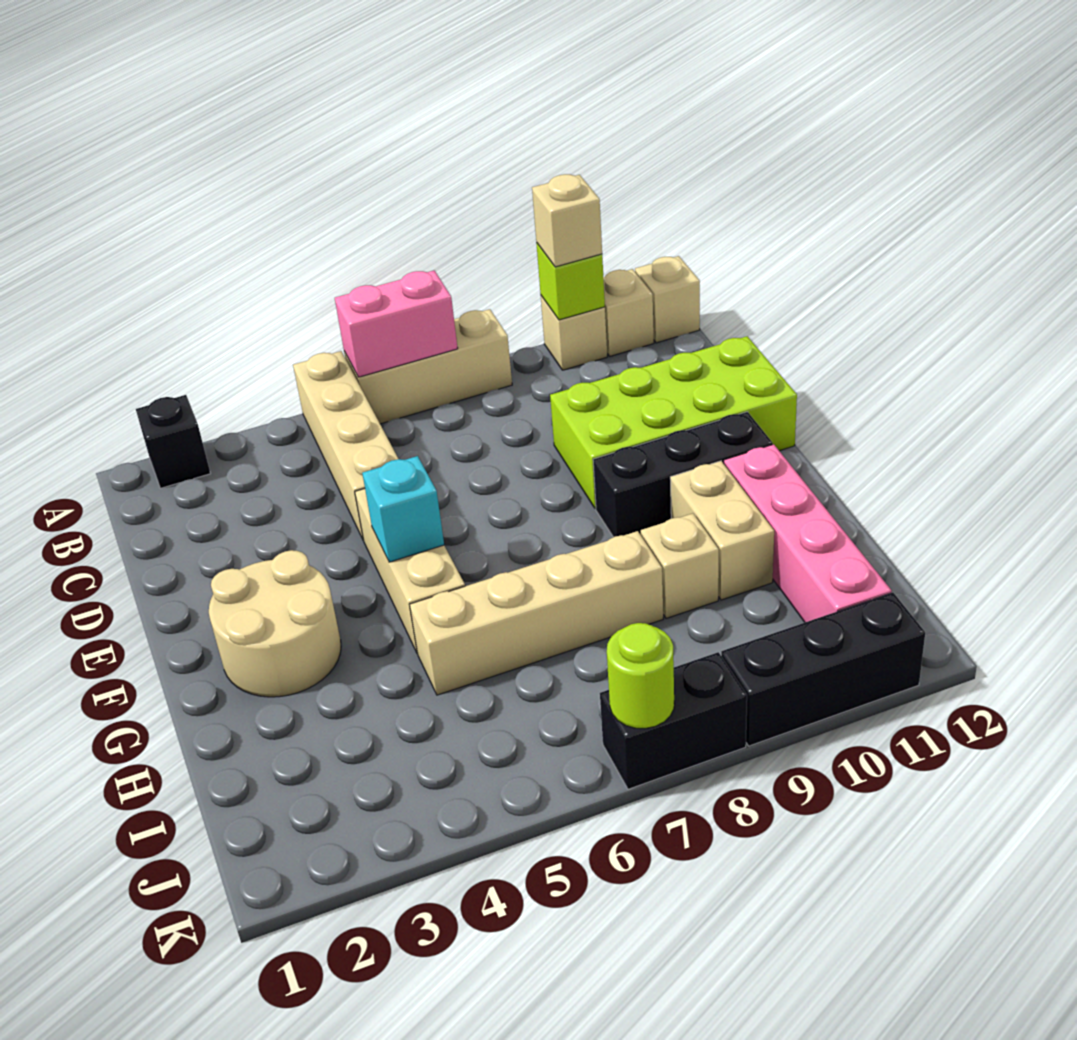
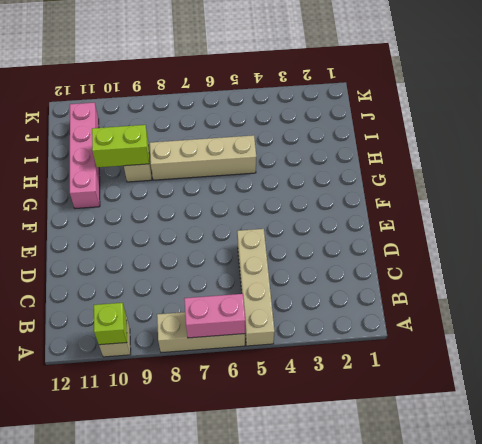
lime 1x2 brick [92,125,149,167] -> none
none -> black 1x1 brick [136,395,210,488]
none -> tan 1x1 brick [603,269,654,356]
none -> tan 1x1 brick [635,256,700,343]

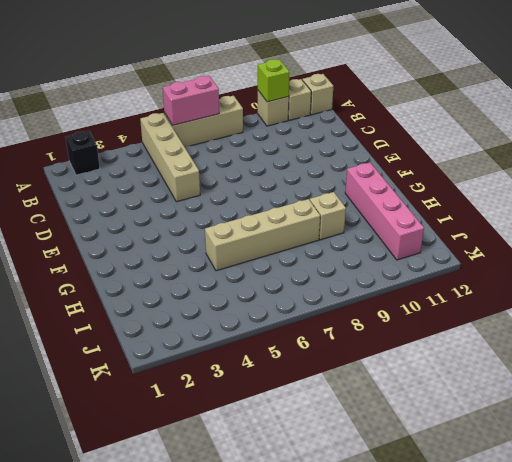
none -> lime 2x4 brick [550,336,797,509]
none -> tan 1x3 brick [355,489,465,654]
none -> tan 2x2 round brick [209,550,341,697]

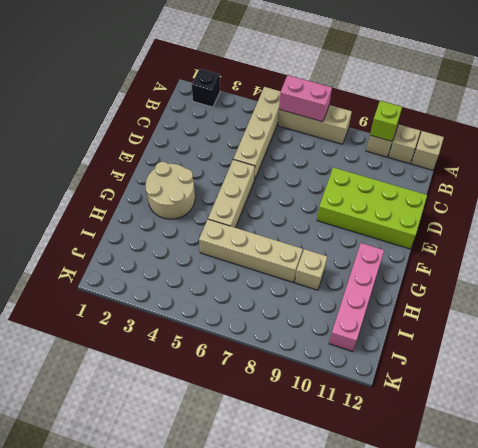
none -> black 1x3 brick [593,412,773,537]
none -> tan 1x2 brick [670,461,774,600]
none -> black 1x2 brick [600,652,747,789]

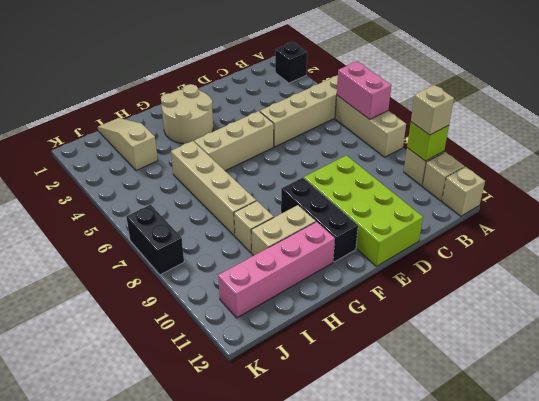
tan 1x3 slope [98,118,158,171] -> none
none -> black 1x3 brick [721,593,925,746]
none -> cyan 1x1 brick [362,456,444,562]
none -> lime 1x1 round brick [607,623,674,728]

